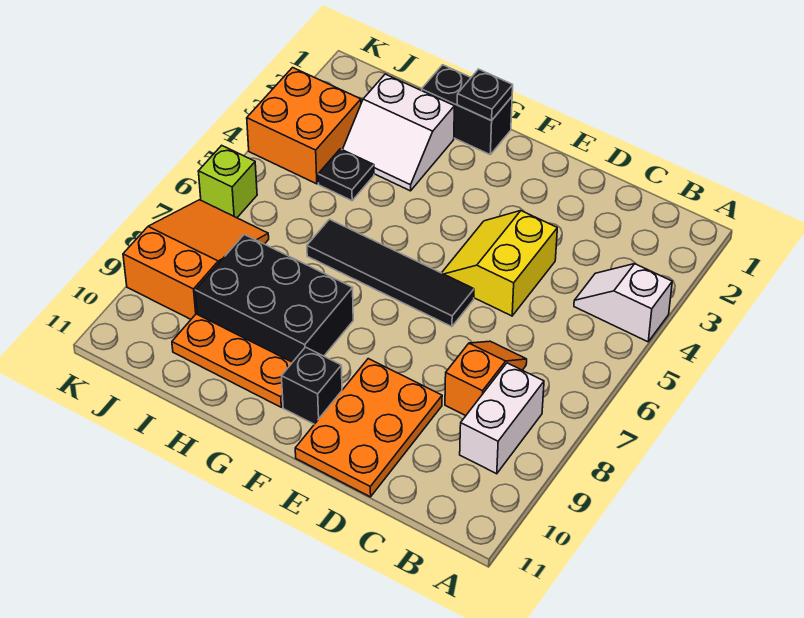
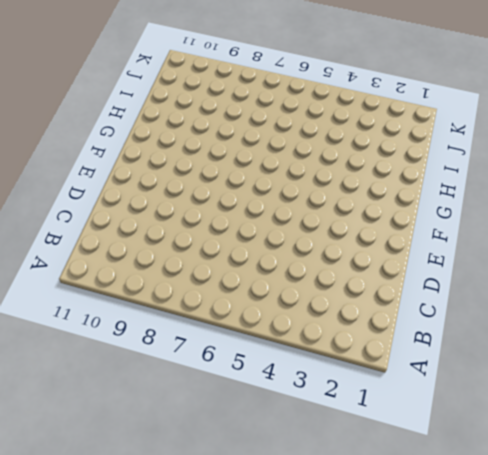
none -> white 1x2 slope [574,264,672,342]
none -> white 1x2 brick [460,363,544,474]
none -> orange 1x2 slope [445,341,527,416]

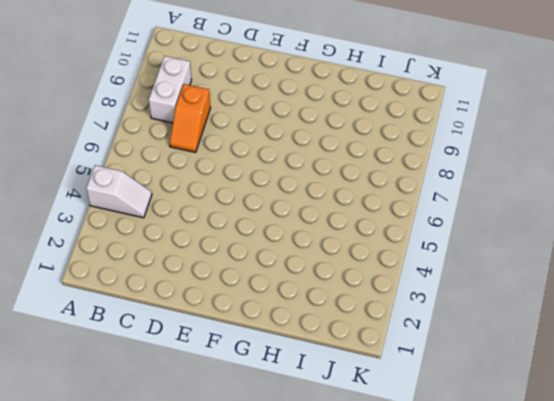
none -> yellow 2x2 slope [442,211,557,316]
none -> orange 2x3 plate [295,359,442,497]
none -> black 1x4 tile [307,219,474,327]

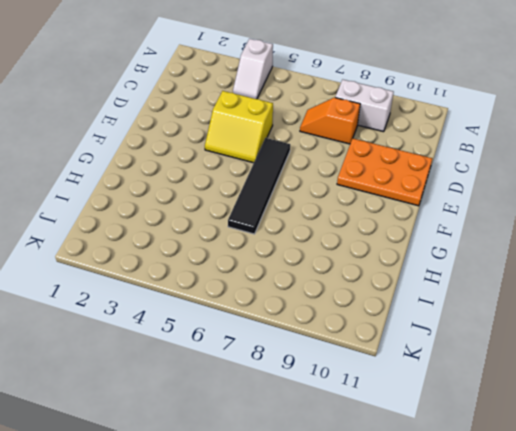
none -> black 1x1 brick [282,347,342,424]
none -> black 1x2 brick [422,65,512,154]
none -> black 2x3 brick [195,235,353,362]

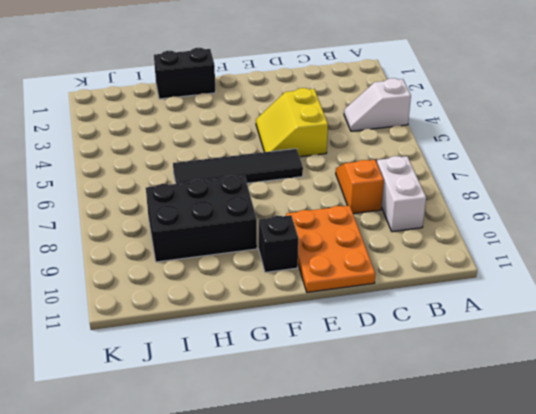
none -> orange 1x3 plate [172,314,292,407]
none -> white 2x2 slope [342,74,454,191]
none -> black 1x1 plate [318,149,374,201]

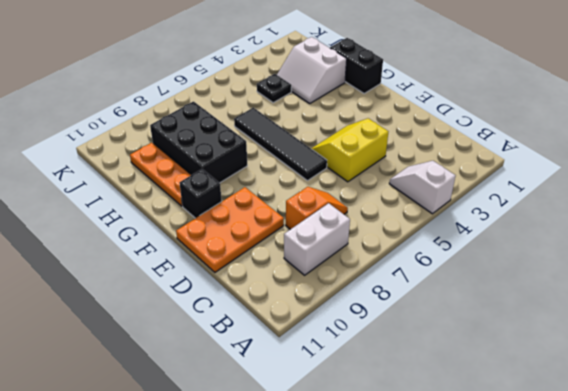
none -> orange 2x2 brick [247,68,361,184]
none -> orange 2x3 slope [123,200,269,319]
none -> lime 1x1 brick [198,145,257,218]

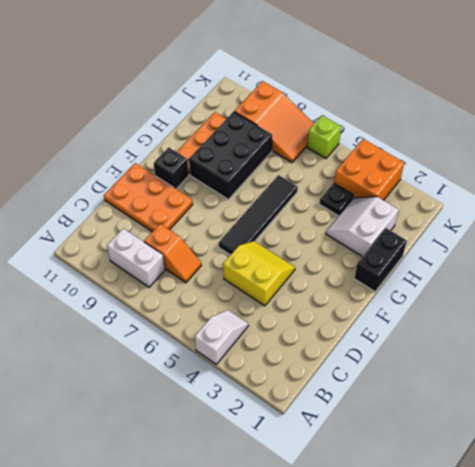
none -> black 1x1 plate [457,69,513,121]

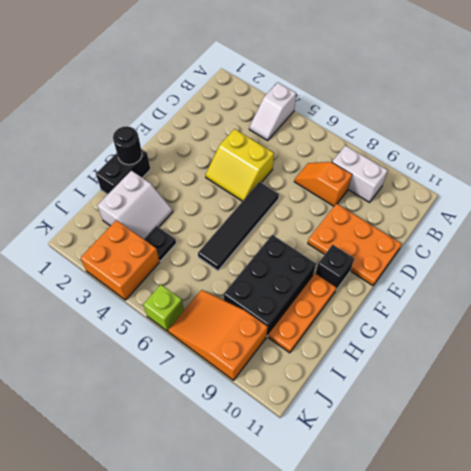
black 1x1 round brick [113,126,142,165] -> black 1x1 plate [457,69,513,121]

